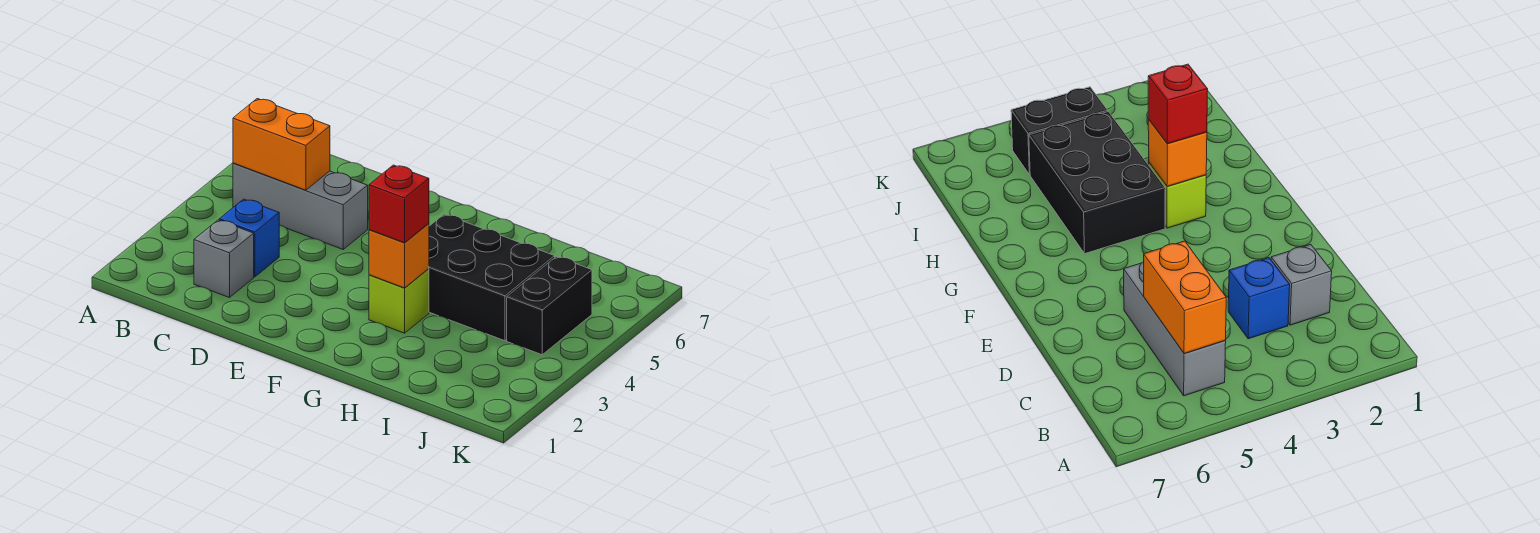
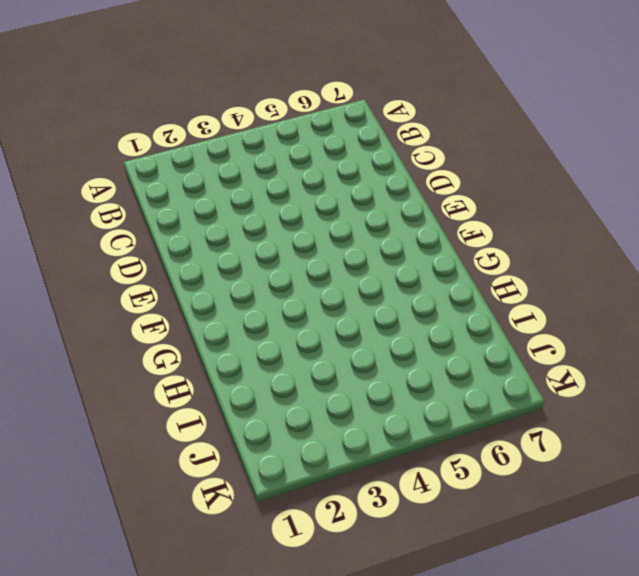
none -> grey 1x3 brick [233,163,368,249]
none -> grey 1x1 brick [194,220,254,298]

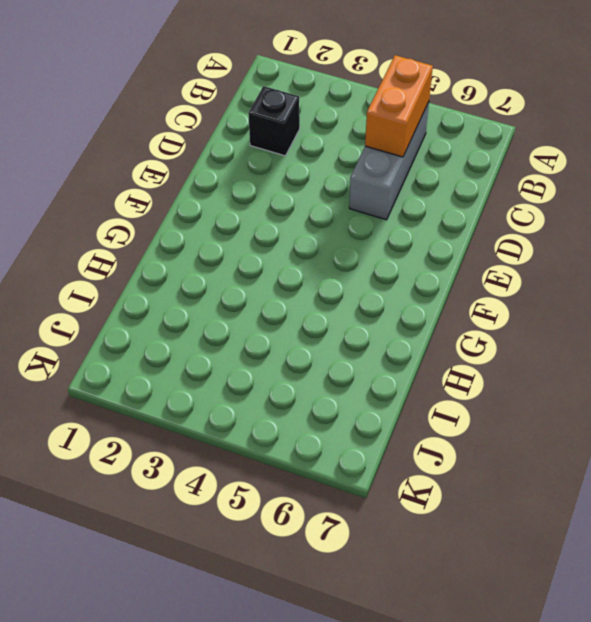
black 1x1 brick [248,86,300,156] -> grey 1x1 brick [194,220,254,298]
none -> blue 1x1 brick [219,199,279,277]
none -> lime 1x1 brick [369,269,429,333]

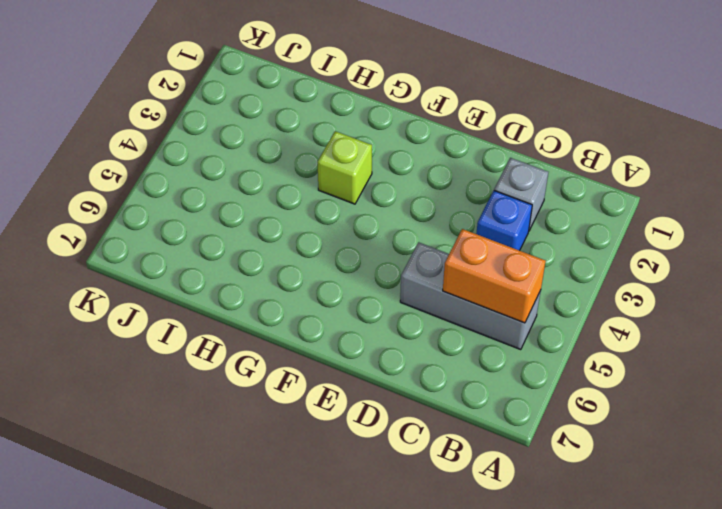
none -> black 2x3 brick [429,214,555,341]
none -> black 1x2 brick [507,256,592,355]

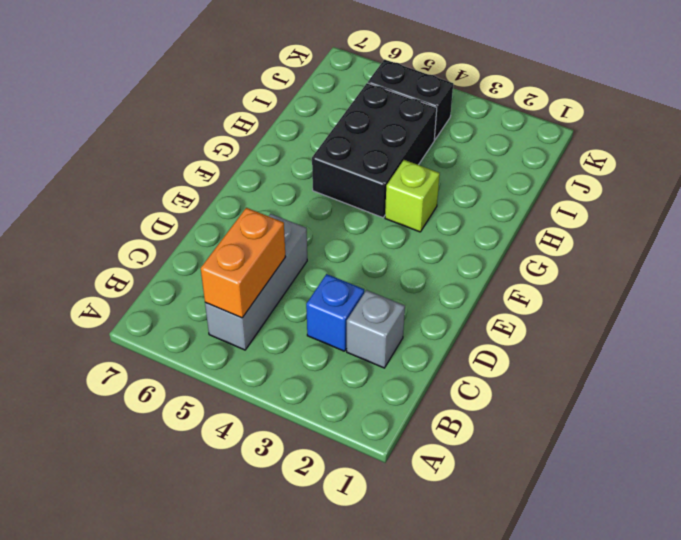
none -> orange 1x1 brick [369,224,429,288]
none -> red 1x1 brick [369,165,429,243]

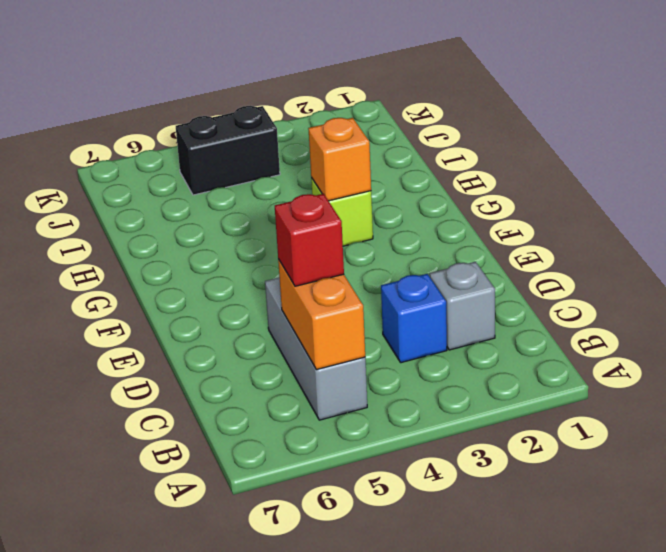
red 1x1 brick [275,194,344,286] -> red 1x1 brick moved to [369,165,429,243]
none -> black 2x3 brick [429,214,555,341]

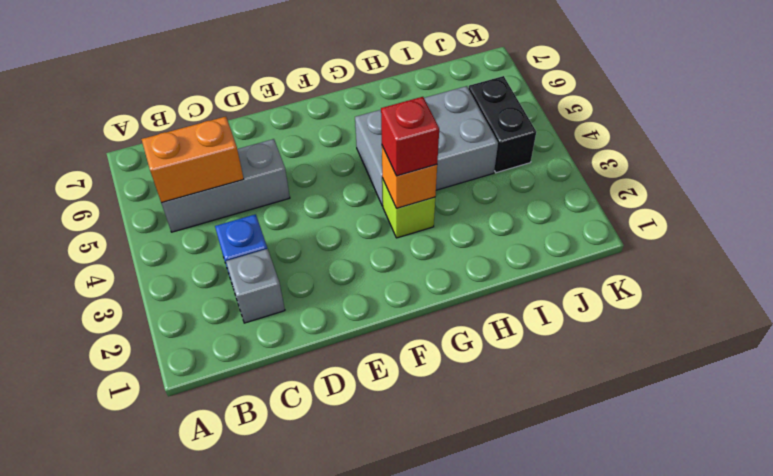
grey 2x3 brick [355,86,498,206] -> black 2x3 brick [429,214,555,341]

